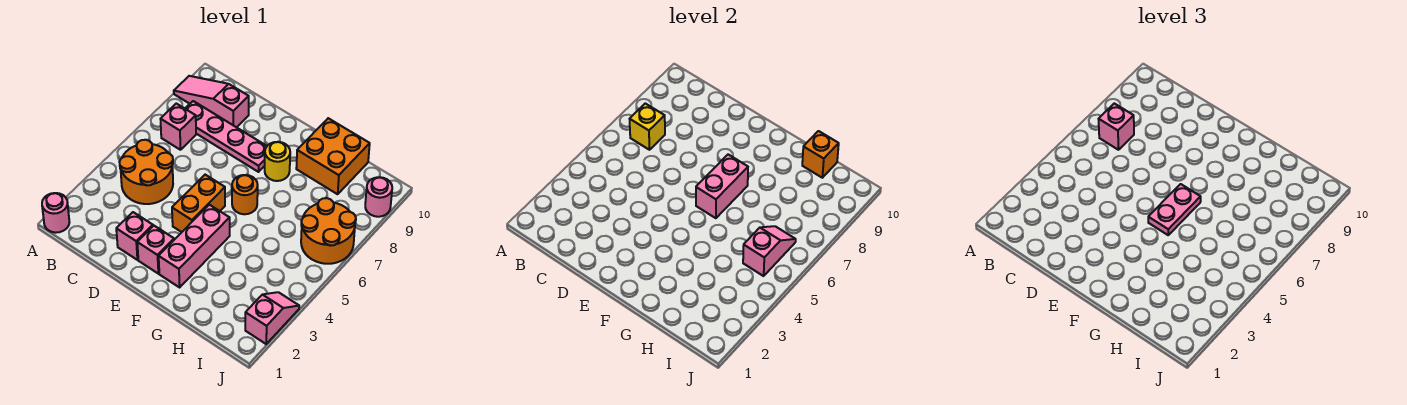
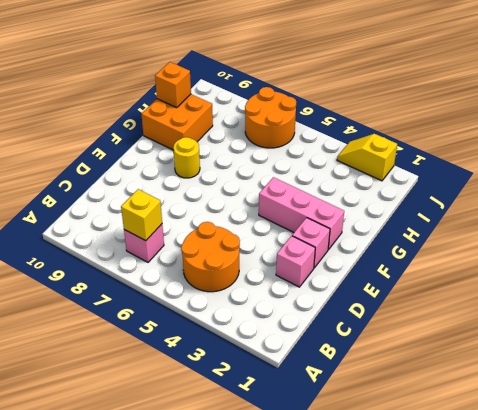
yellow 1x2 slope [337,134,397,181] -> pink 1x2 slope [245,292,299,344]
none -> pink 1x1 round brick [42,193,69,233]
none -> pink 1x3 slope [174,76,249,127]
none -> pink 1x4 plate [185,101,267,172]

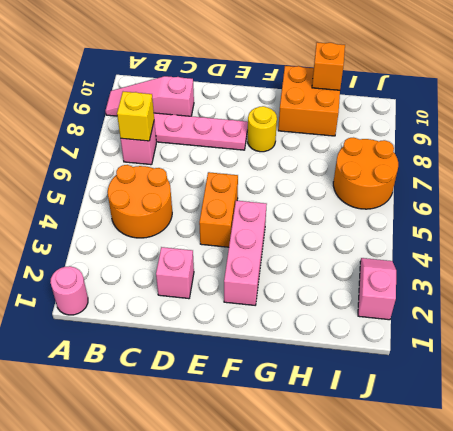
none -> pink 1x1 brick [137,226,174,274]
none -> orange 1x1 round brick [232,175,258,214]
none -> pink 1x1 round brick [365,177,392,217]

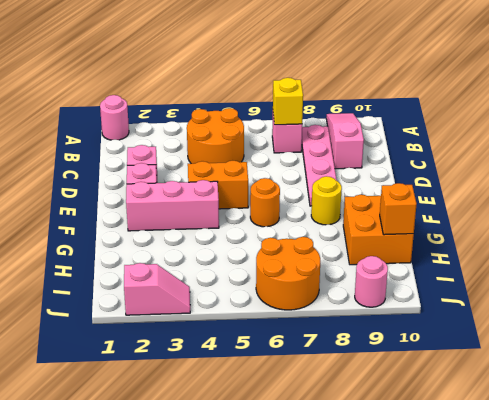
none -> pink 1x2 brick [696,154,748,218]
none -> pink 1x2 slope [743,226,796,276]
none -> pink 1x1 brick [1099,103,1134,150]

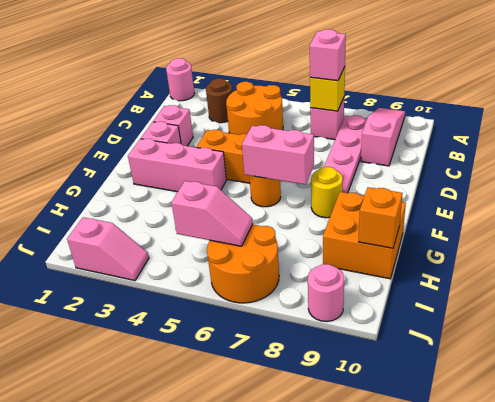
brown 1x1 round brick [206,78,233,123] -> none
none -> pink 1x2 plate [1148,184,1201,235]

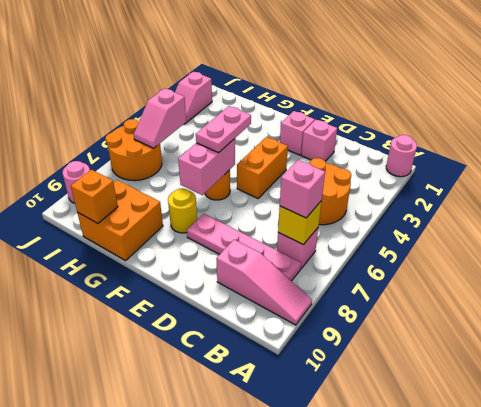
none -> pink 1x3 brick [159,205,230,287]

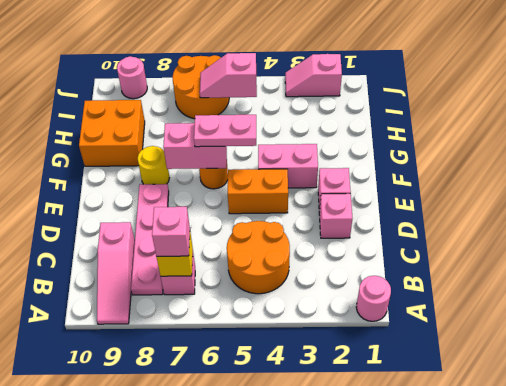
pink 1x2 brick [258,144,318,188] -> pink 1x3 brick [159,205,230,287]
none -> orange 1x1 brick [802,131,839,178]

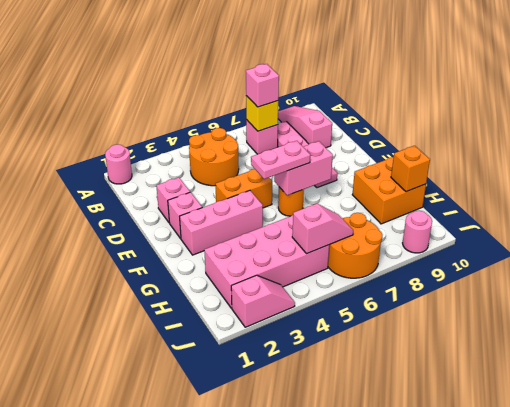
pink 2x4 brick [204,215,329,308] -> none
none -> yellow 1x1 round brick [265,142,290,181]

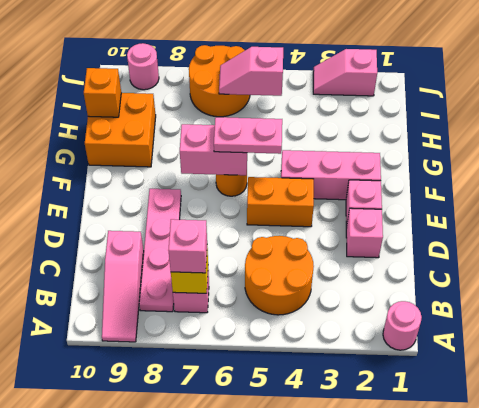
none -> yellow 1x1 round brick [265,142,290,181]

